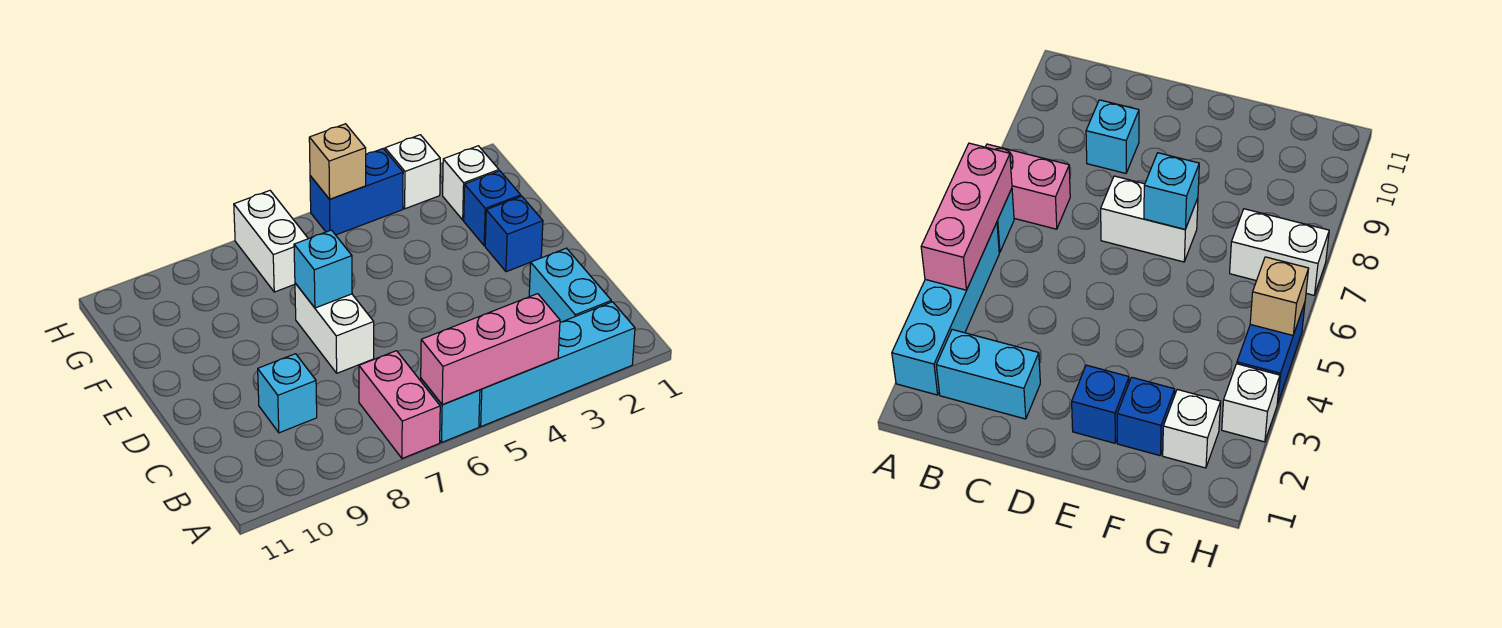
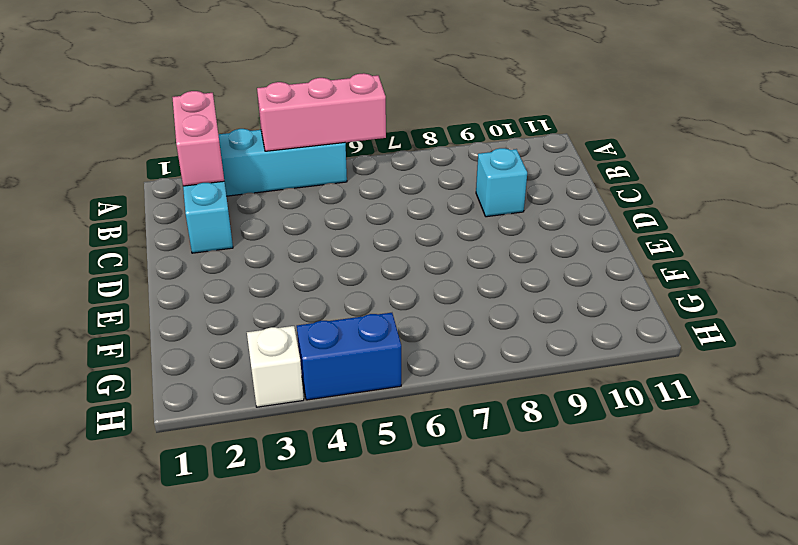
pink 1x2 brick [172,91,224,186] -> pink 1x2 brick moved to [359,351,440,458]
none -> cyan 1x1 brick [421,379,480,442]
none -> white 1x2 brick [295,283,374,373]
none -> blue 1x1 brick [485,196,543,272]

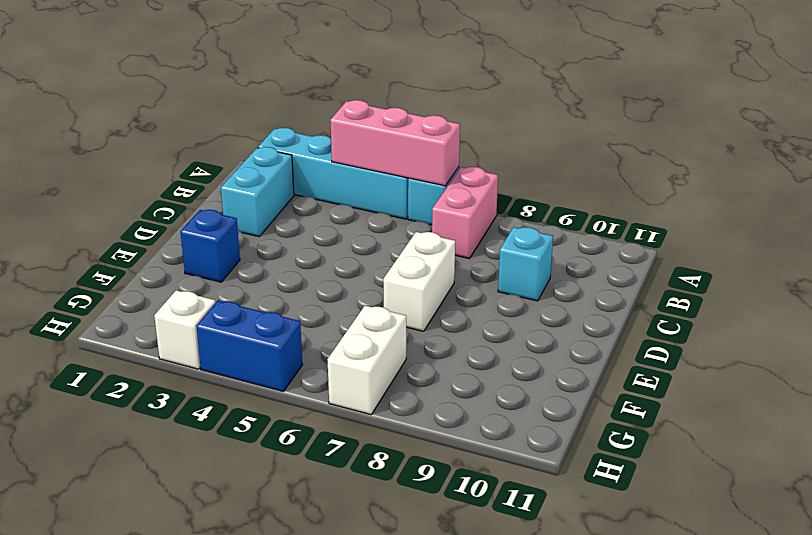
none -> blue 1x1 brick [464,171,521,246]
none -> white 1x1 brick [443,146,499,220]
none -> cyan 1x1 brick [294,230,352,308]

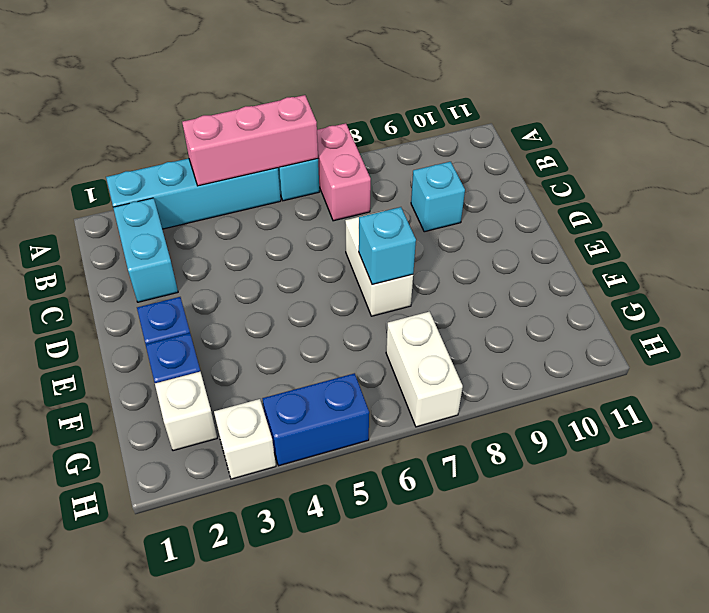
none -> tan 1x1 brick [309,124,366,199]

